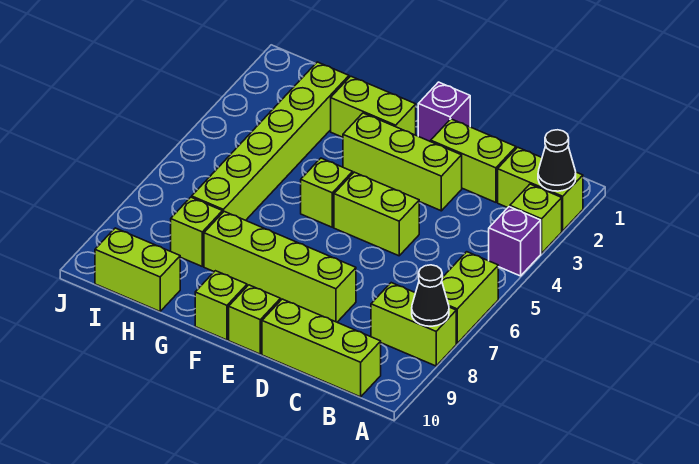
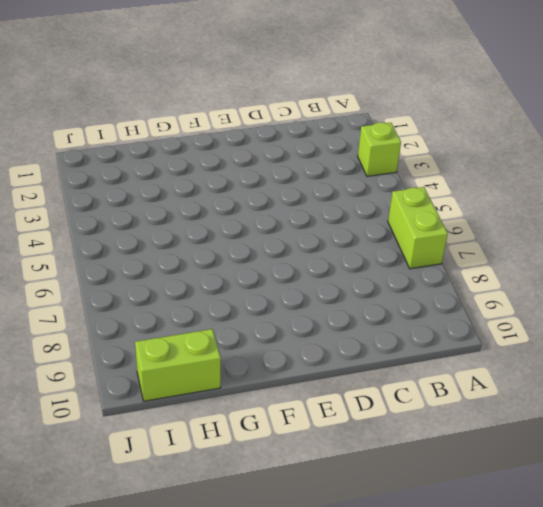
none -> lime 1x2 brick [498,147,583,231]
none -> purple 1x1 brick [489,207,541,276]
none -> lime 1x2 brick [371,283,456,366]

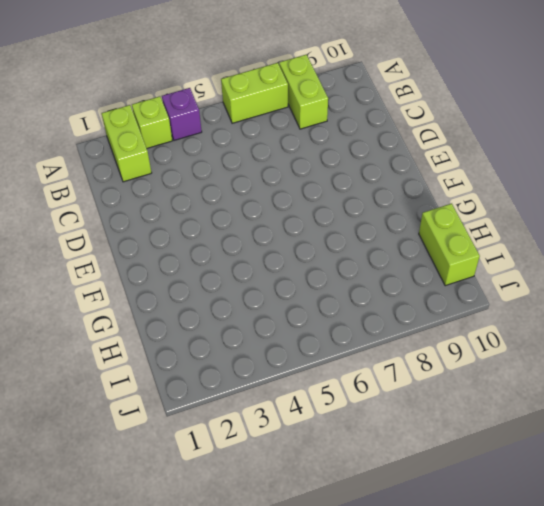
none -> lime 1x3 brick [262,299,381,397]
none -> lime 1x2 brick [431,119,516,202]
none -> lime 1x3 brick [343,113,462,211]

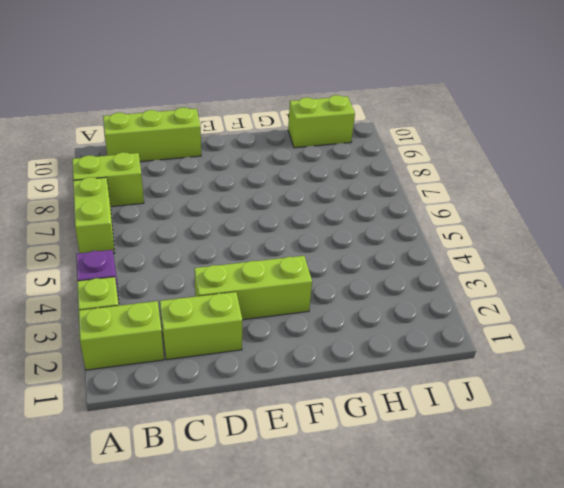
none -> lime 1x2 brick [334,172,419,256]
none -> lime 1x4 brick [204,211,356,322]
none -> purple 1x1 brick [418,82,470,142]

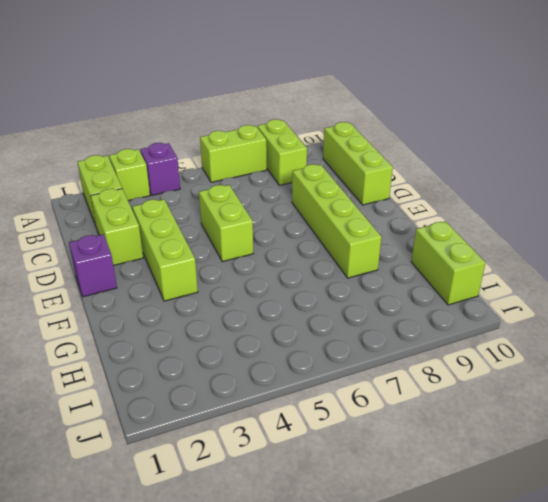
none -> lime 1x1 brick [229,285,281,354]
none -> lime 1x2 brick [331,76,416,137]
none -> lime 1x1 brick [301,158,353,227]

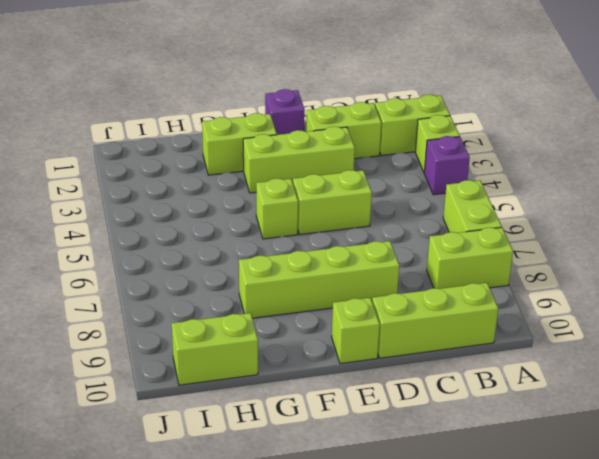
none -> lime 1x1 brick [195,271,247,340]
none -> lime 1x6 brick [192,62,349,220]
none -> lime 1x1 brick [171,197,222,266]

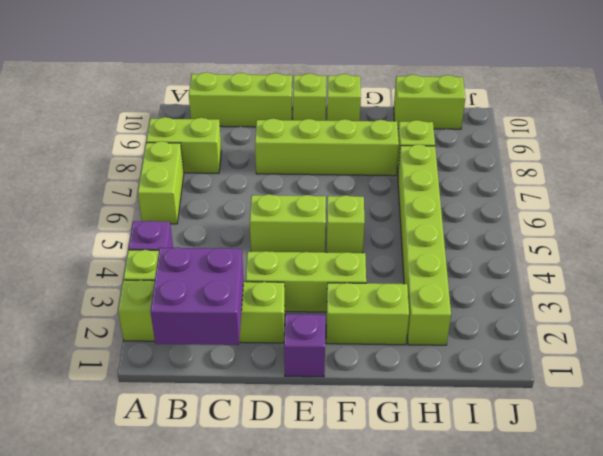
purple 2x2 brick [150,247,244,345] -> none
none -> black 1x1 cone [538,130,576,191]
none -> black 1x1 cone [412,265,449,326]

